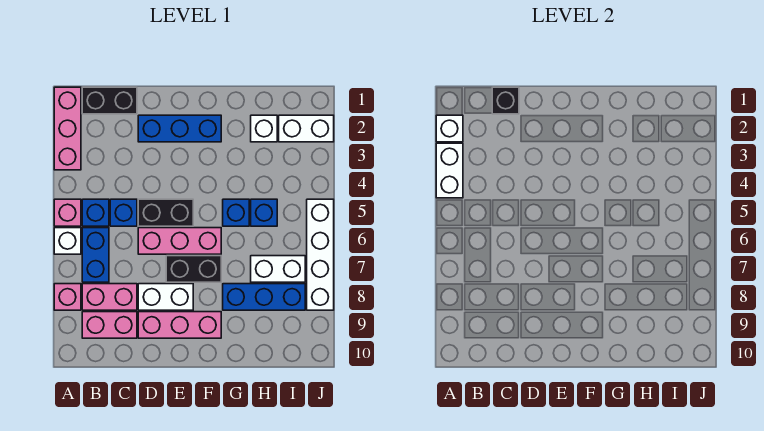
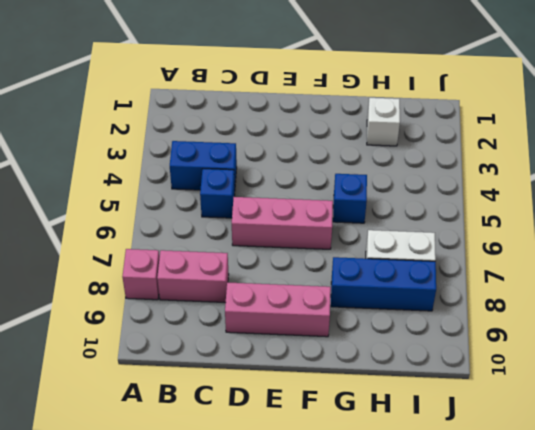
blue 1x2 brick [170,141,237,190] -> blue 1x2 brick turned to [82,228,109,282]
none -> pink 1x3 brick [54,87,81,170]
none -> pink 1x1 brick [54,199,81,226]
none -> white 1x1 brick [54,228,81,254]

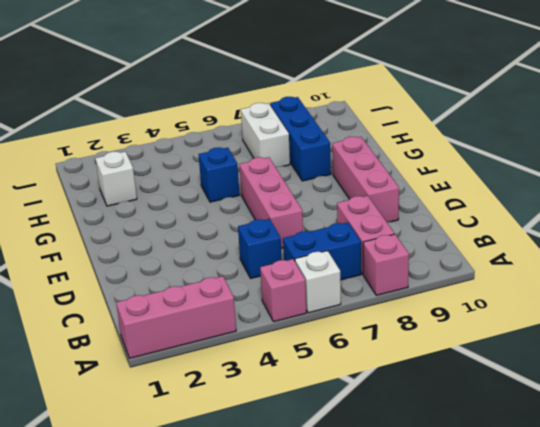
none -> black 1x2 brick [82,87,137,114]
none -> blue 1x1 brick [82,199,109,226]
none -> pink 1x2 brick [82,312,137,338]

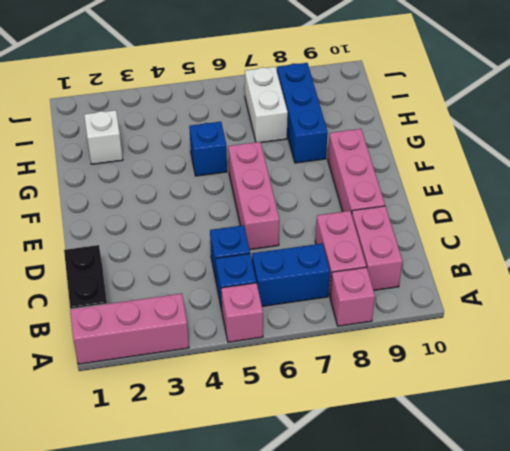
none -> white 1x1 brick [54,228,81,254]
none -> blue 1x3 brick [138,115,221,142]
none -> black 1x2 brick [138,199,193,226]

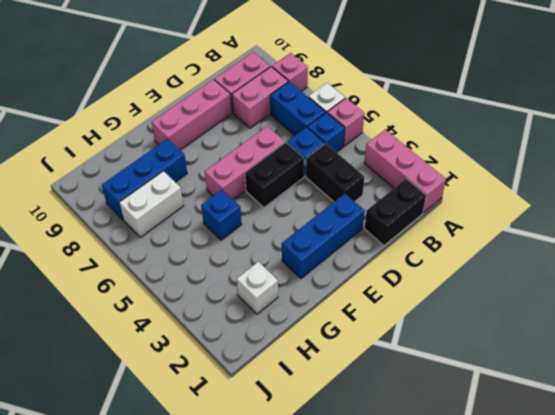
black 1x2 brick [306,144,364,202] -> black 1x2 brick turned to [166,256,221,282]
none -> white 1x2 brick [138,284,193,310]
none -> blue 1x1 brick [251,199,277,226]
none -> white 1x2 brick [279,115,334,142]

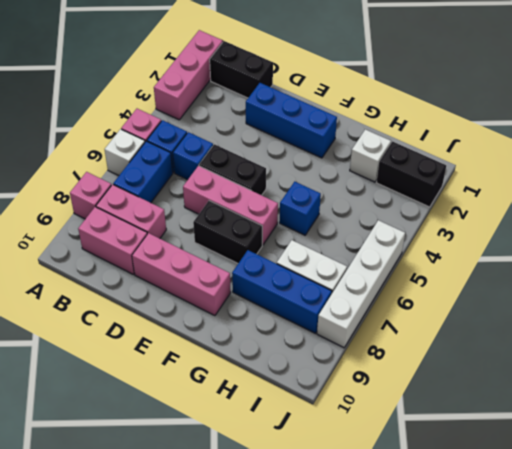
black 1x2 brick [377,142,446,207] -> white 1x2 brick [279,115,334,142]
none -> white 1x2 brick [138,284,193,310]
none -> blue 1x1 brick [251,199,277,226]
none -> white 1x1 brick [436,115,463,142]

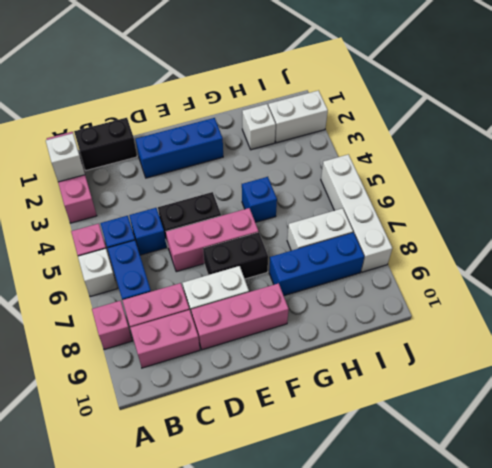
none -> blue 1x1 brick [251,199,277,226]
none -> white 1x2 brick [436,143,463,198]
none -> black 1x1 brick [492,87,519,114]

